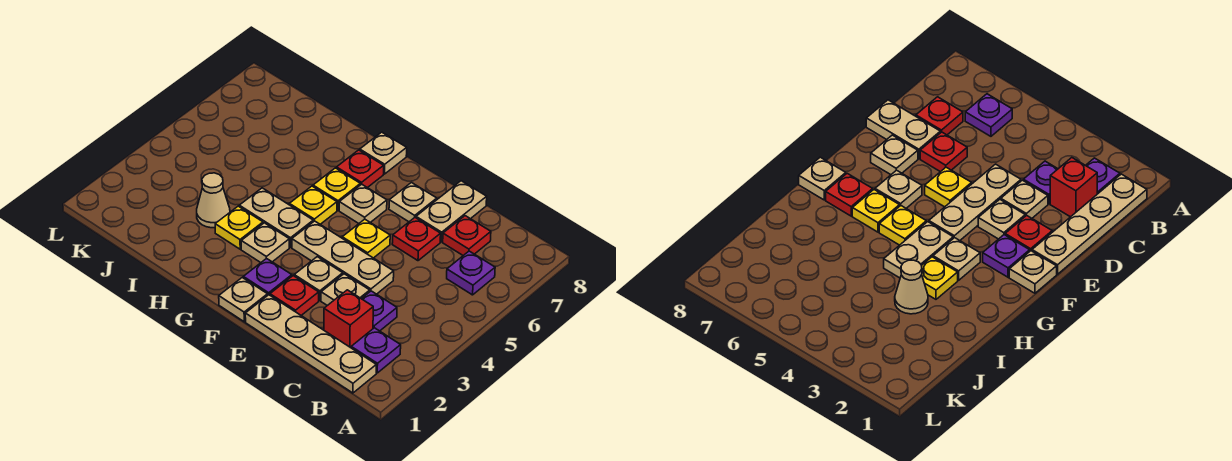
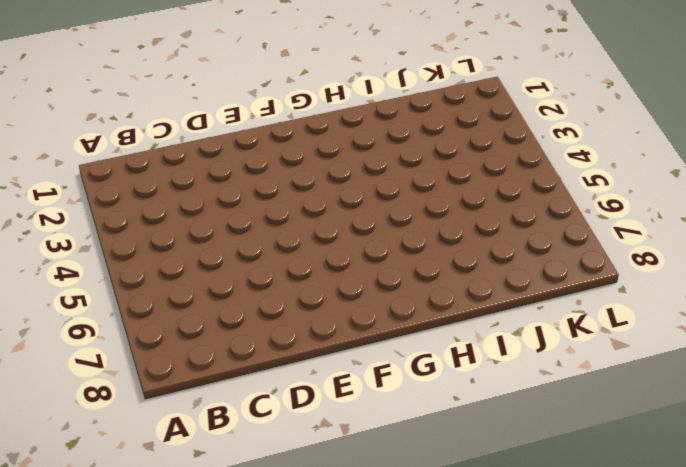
none -> tan 1x4 plate [245,295,376,393]
none -> purple 1x1 plate [351,328,401,373]
none -> purple 1x1 plate [447,251,495,295]

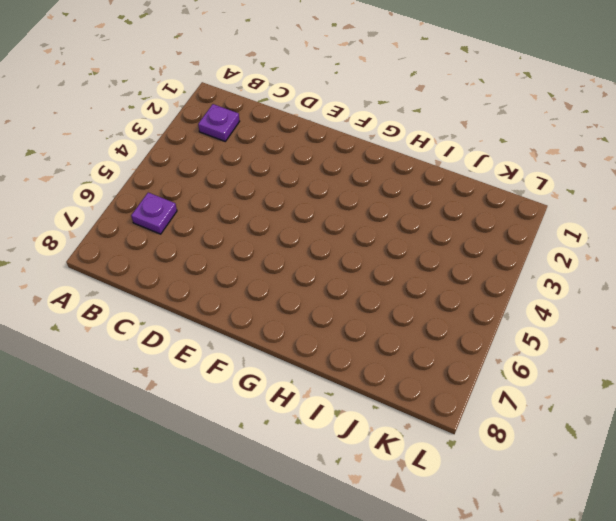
none -> tan 1x4 plate [245,295,376,393]
none -> red 1x1 brick [324,290,373,348]
none -> purple 1x1 plate [362,291,397,331]

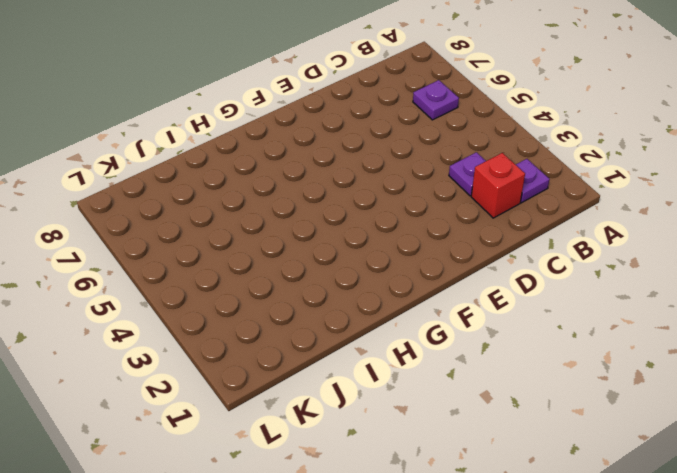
none -> tan 1x4 plate [245,295,376,393]
none -> red 1x1 plate [443,216,491,255]
none -> tan 1x1 plate [321,274,370,306]

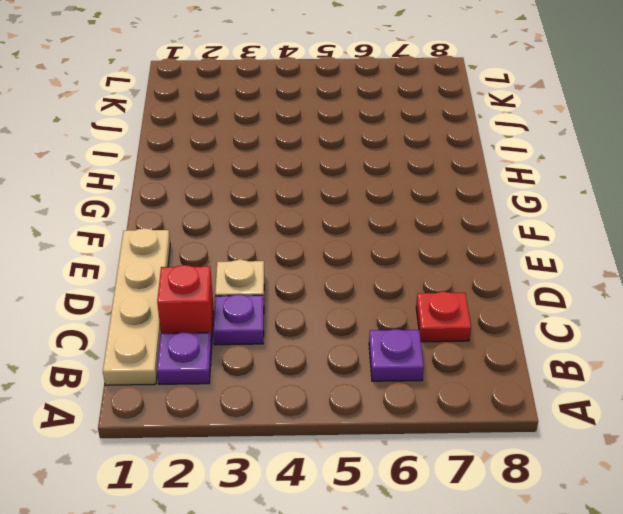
none -> tan 1x3 plate [292,221,394,294]
none -> red 1x1 plate [392,218,441,261]
none -> tan 1x2 plate [416,181,487,242]

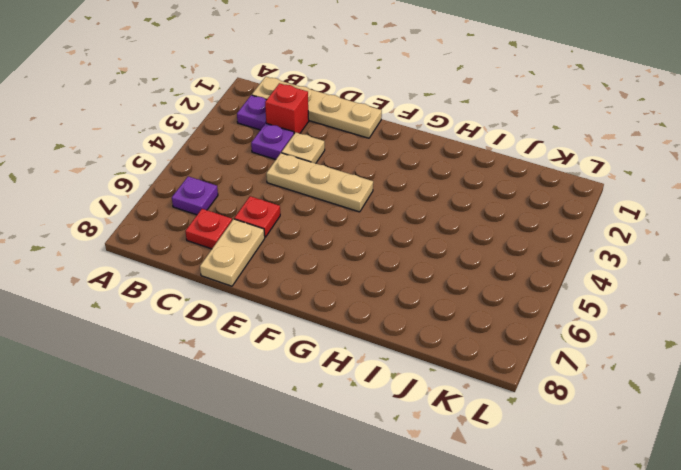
none -> red 1x1 plate [270,276,319,315]
none -> tan 1x1 plate [294,257,343,300]
none -> yellow 1x1 plate [342,219,390,258]

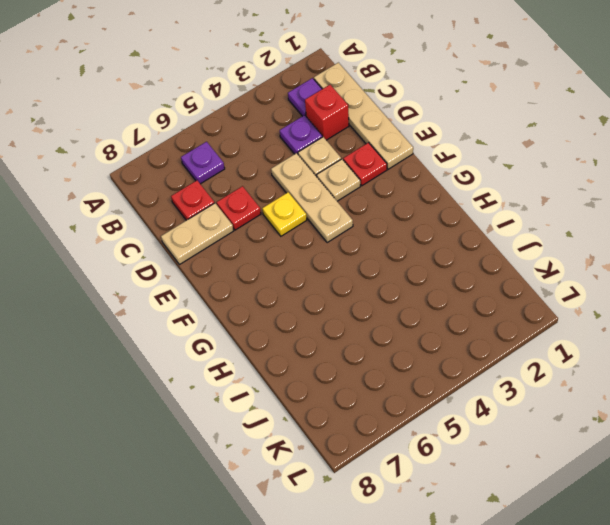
none -> tan 1x1 plate [389,183,437,222]
none -> tan 1x1 plate [219,278,268,322]
none -> purple 1x1 plate [243,258,292,295]

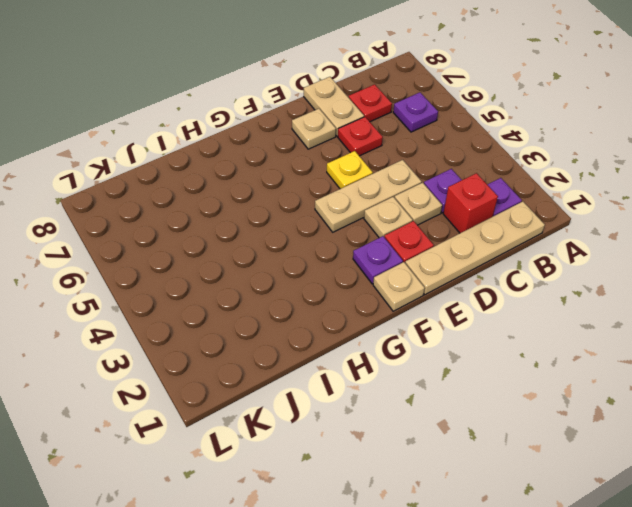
none -> tan 1x1 plate [339,184,387,223]
none -> tan 1x1 plate [241,223,289,263]
none -> tan 1x2 plate [239,188,313,247]

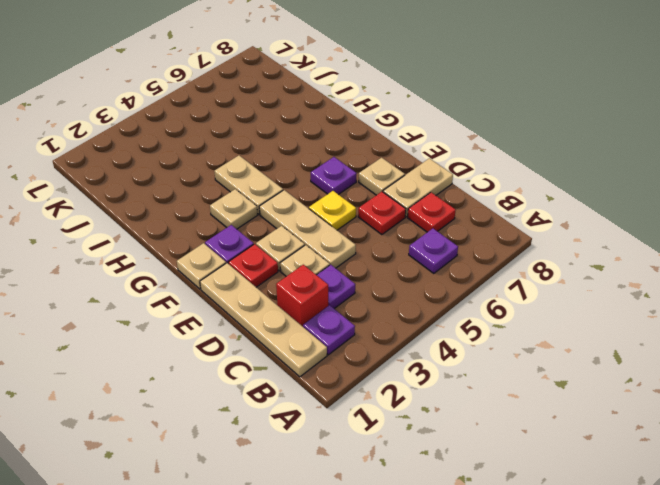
purple 1x1 plate [311,157,357,195] -> tan 1x1 plate [339,184,387,223]
none -> yellow 1x1 plate [289,186,337,224]
none -> yellow 1x1 plate [313,168,360,210]
none -> red 1x1 plate [337,150,384,188]

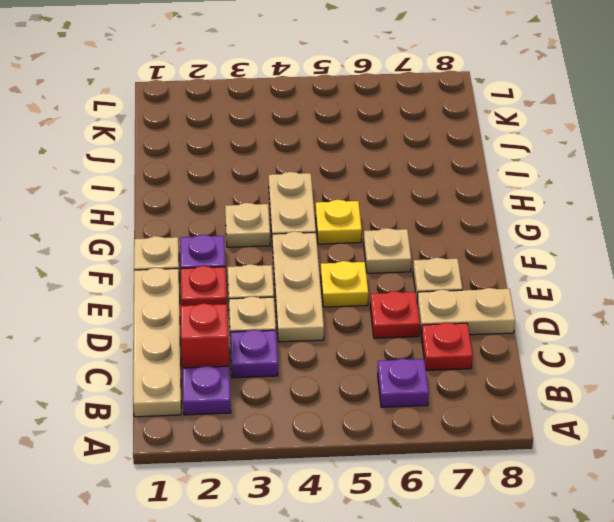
none -> yellow 1x1 plate [313,168,360,210]
none -> red 1x1 plate [337,150,384,188]
none -> tan 1x1 plate [360,132,407,174]

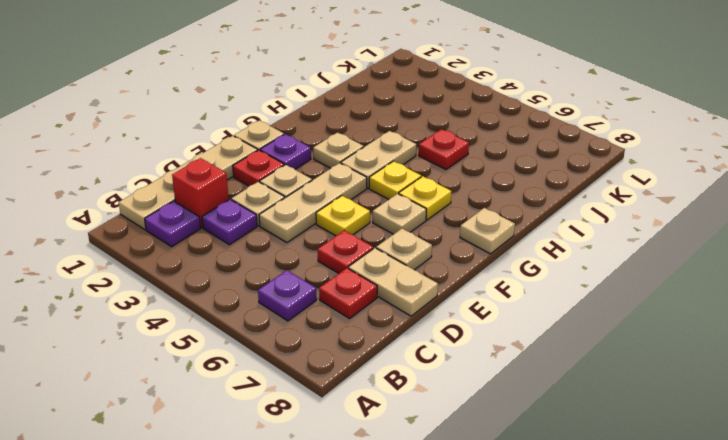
red 1x1 plate [419,129,469,169] -> red 1x1 plate moved to [337,150,384,188]
none -> yellow 1x1 plate [215,206,263,249]
none -> tan 1x1 cone [197,173,230,228]

